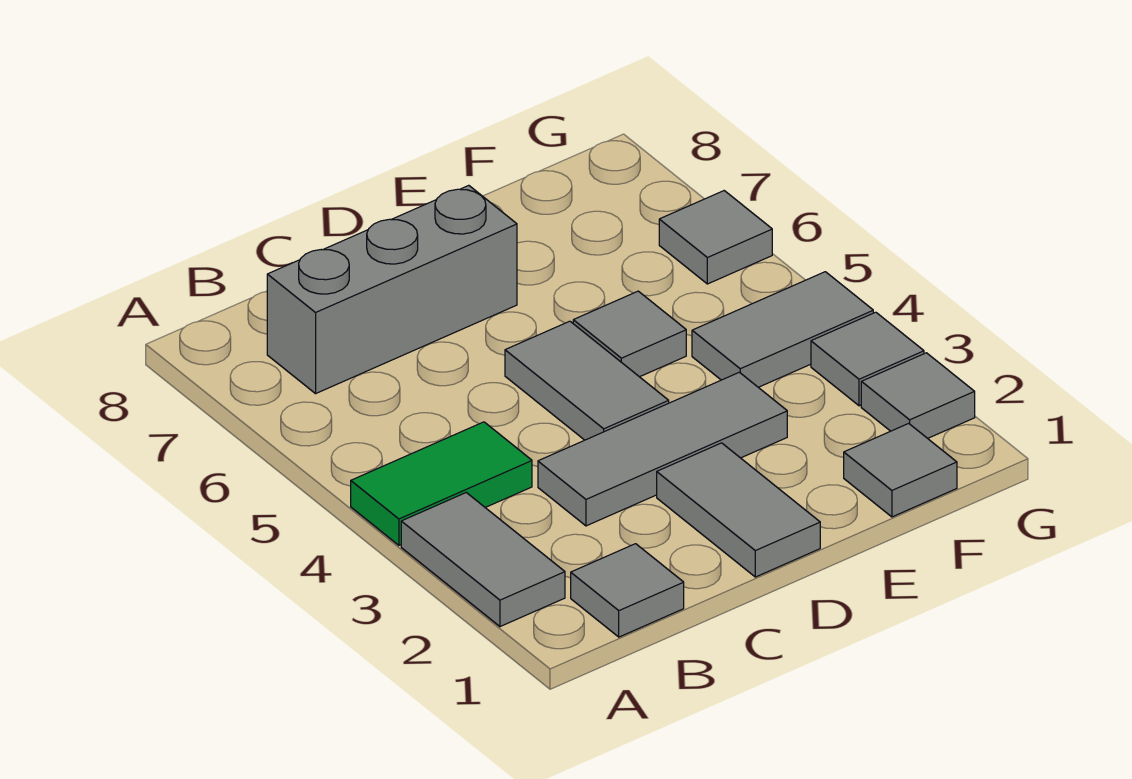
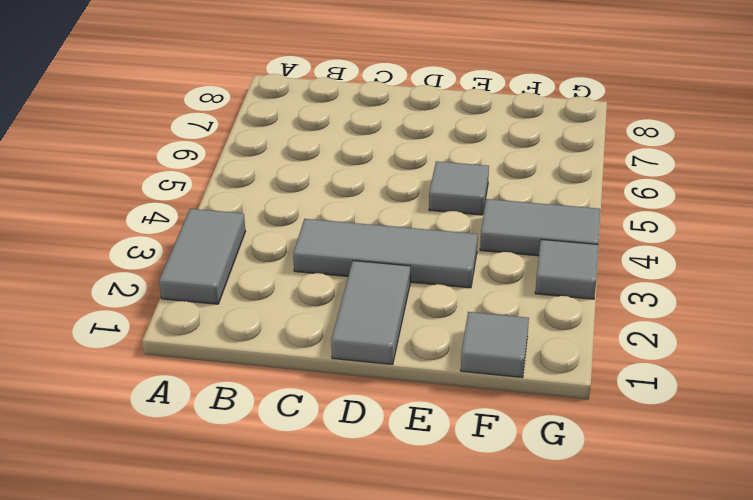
none -> green 1x2 tile [351,422,532,545]
none -> grey 1x1 tile [571,544,684,637]
none -> grey 1x3 brick [267,185,517,394]

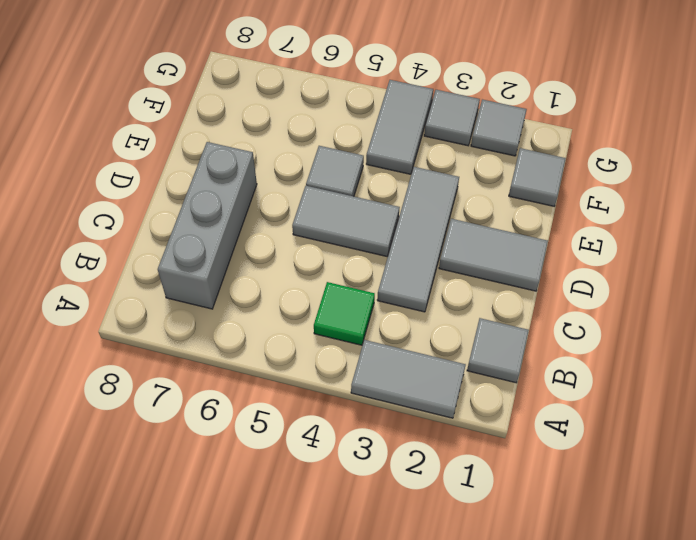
green 1x1 tile [314,282,375,345] -> green 1x2 tile [351,422,532,545]
none -> grey 1x1 tile [659,191,772,284]

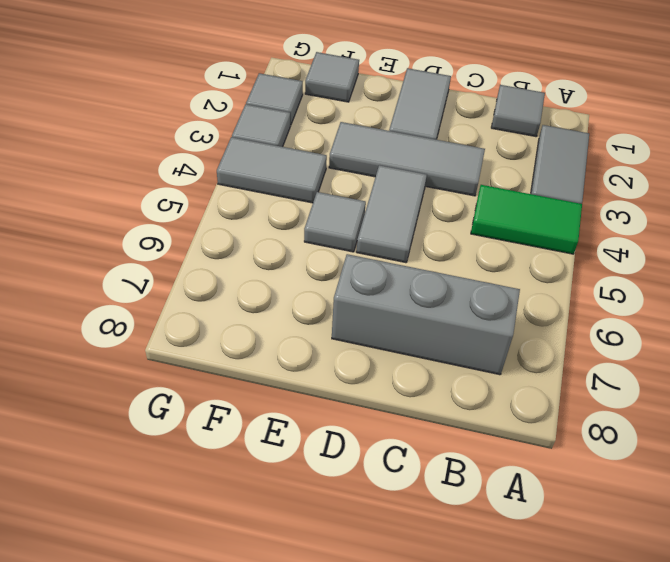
none -> grey 1x1 tile [659,191,772,284]

